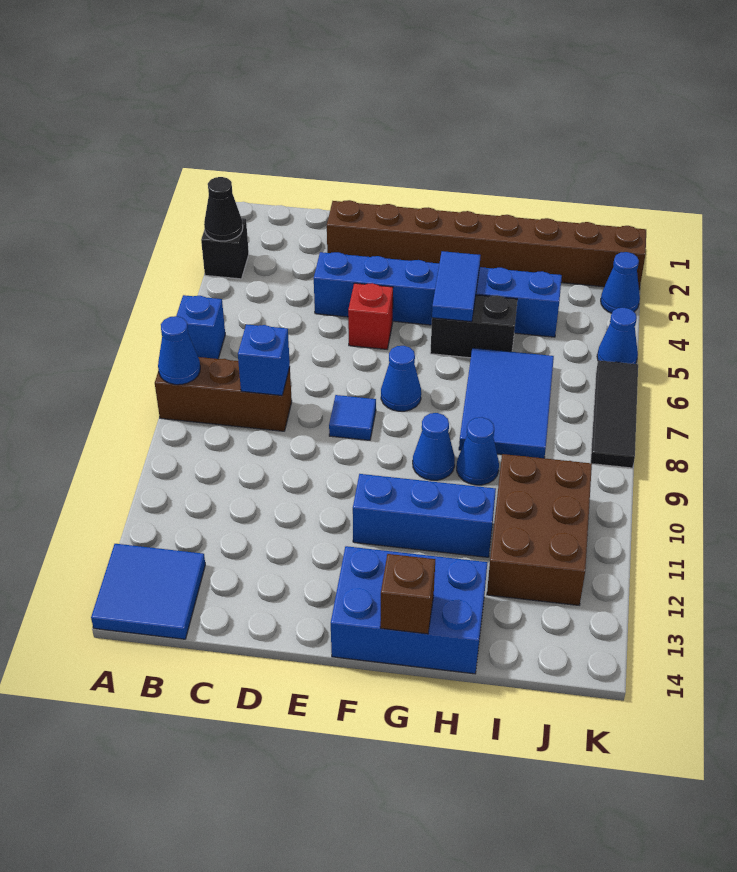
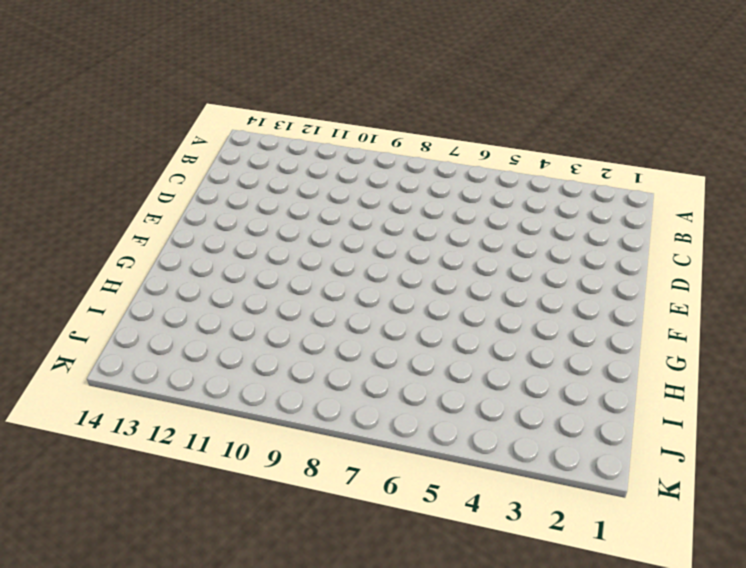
none -> black 1x1 brick [201,218,249,279]
none -> blue 1x1 brick [176,295,225,359]
none -> brown 1x3 brick [155,357,292,431]

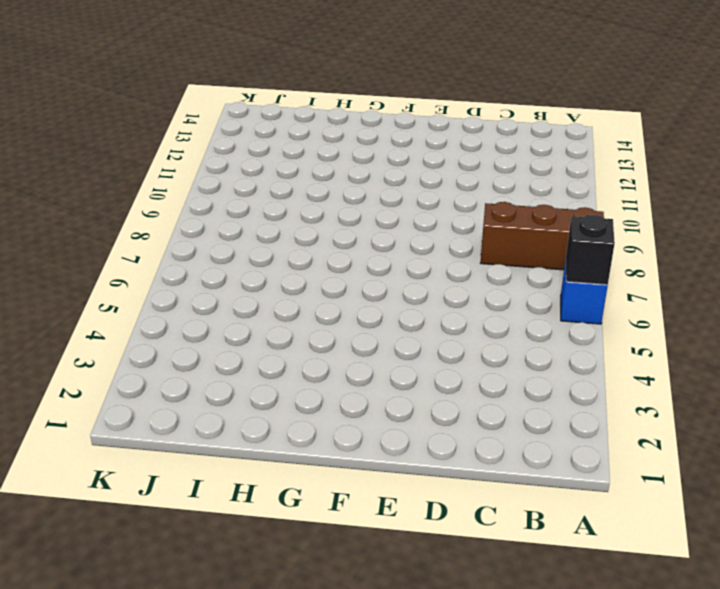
black 1x1 brick [566,215,615,285] -> black 1x1 brick moved to [201,218,249,279]
none -> blue 2x2 tile [91,544,205,639]
none -> brown 1x8 brick [327,200,646,289]
none -> blue 1x6 brick [314,252,562,337]

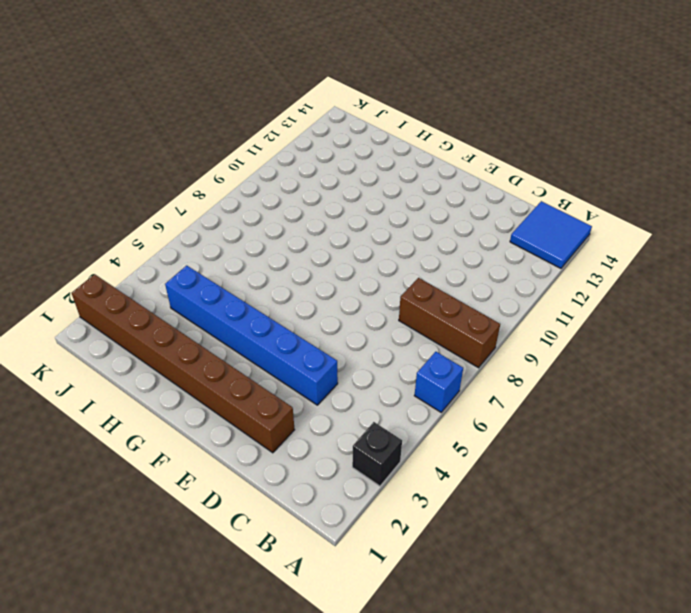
none -> red 1x1 brick [348,283,393,349]
none -> blue 1x1 tile [329,395,376,440]
none -> blue 1x1 cone [381,346,421,411]

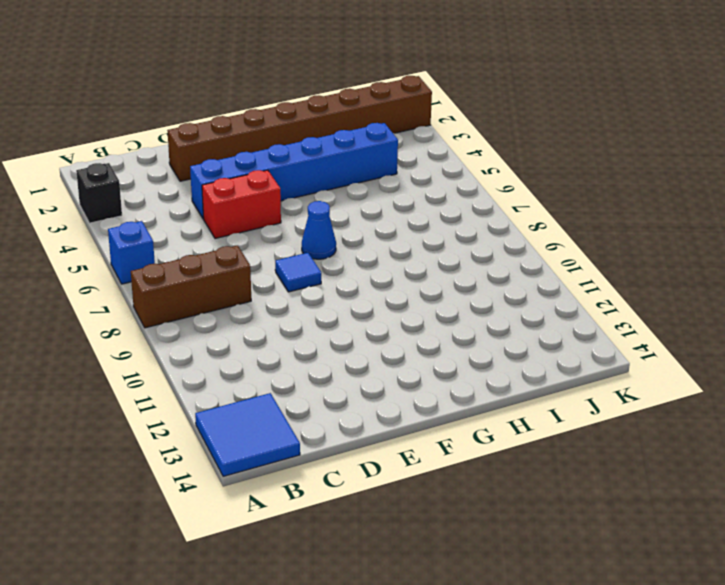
red 1x2 brick [202,170,281,239] -> red 1x1 brick [348,283,393,349]
none -> blue 1x3 brick [353,474,496,557]
none -> blue 2x3 brick [331,546,487,674]
none -> black 1x2 brick [430,295,517,358]

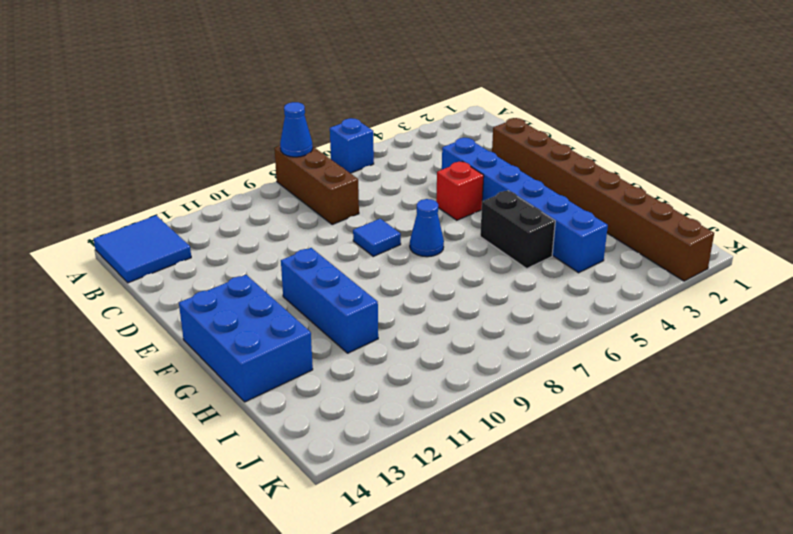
none -> black 1x1 brick [201,218,249,279]
none -> blue 1x1 cone [413,413,455,480]
none -> blue 2x3 tile [459,348,554,458]

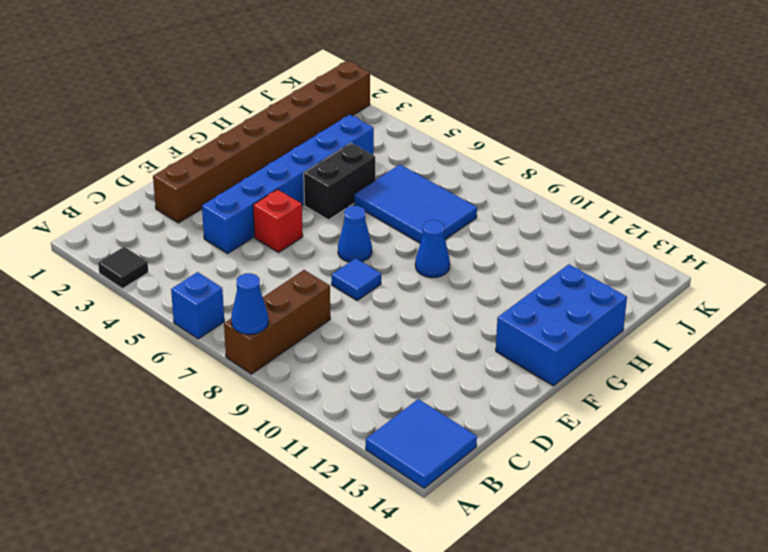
black 1x1 tile [98,247,148,289] -> black 1x1 brick [201,218,249,279]
none -> blue 1x3 brick [353,474,496,557]
none -> blue 1x1 cone [457,418,499,485]
none -> brown 2x3 brick [487,454,592,605]

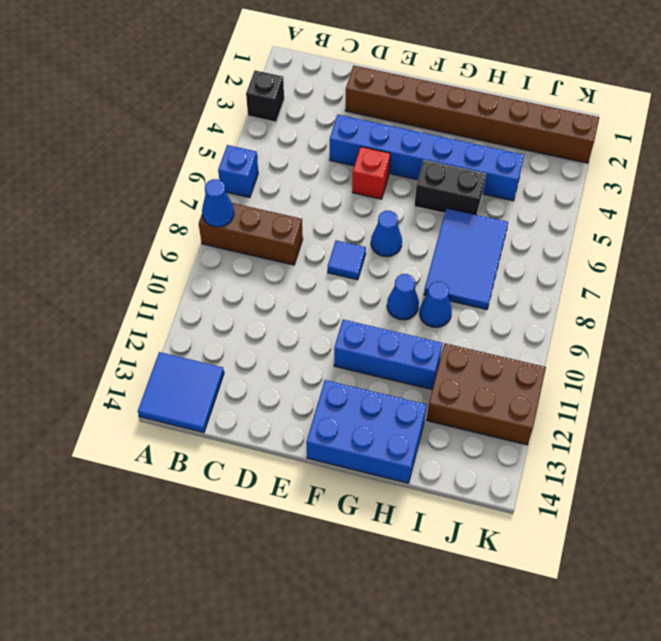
brown 2x3 brick [426,343,546,445] -> brown 2x3 brick turned to [487,454,592,605]
none -> blue 1x1 cone [601,252,640,313]
none -> blue 1x1 cone [597,308,638,364]
none -> black 1x3 tile [591,360,638,468]

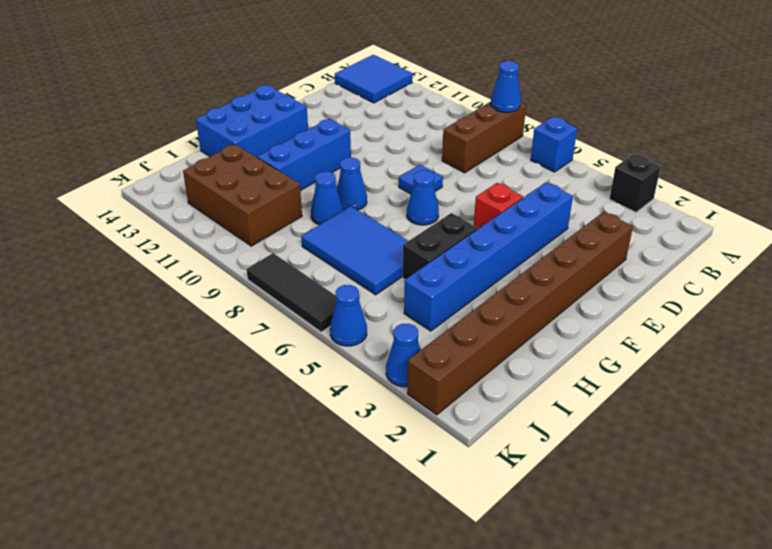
none -> black 1x1 cone [204,177,243,241]
none -> blue 1x1 brick [238,324,290,396]
none -> blue 1x2 tile [432,251,481,322]

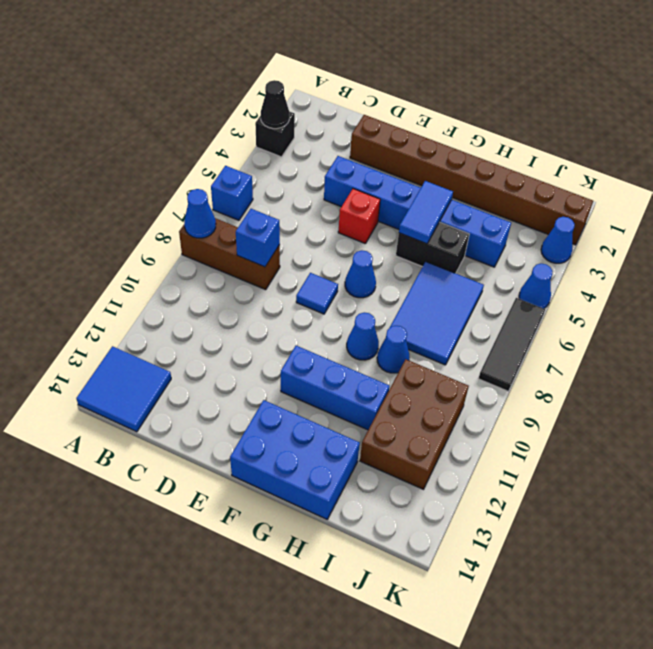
none -> brown 1x1 brick [380,554,435,634]

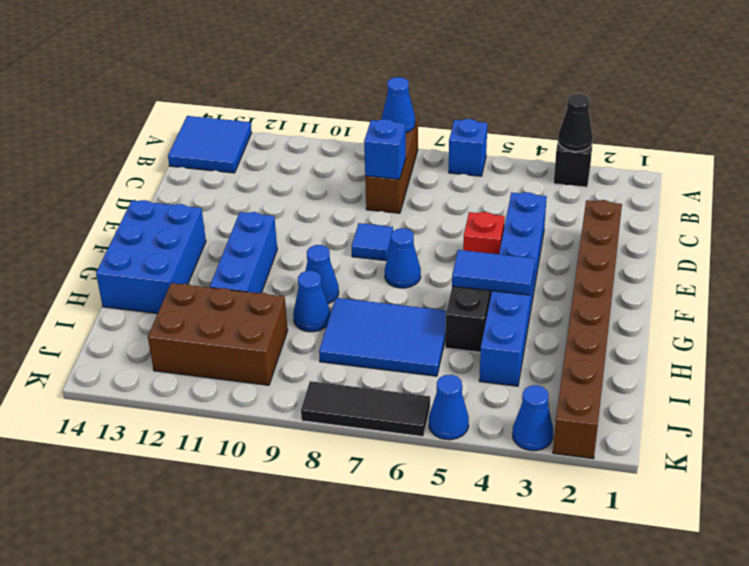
none -> brown 1x1 brick [380,554,435,634]

